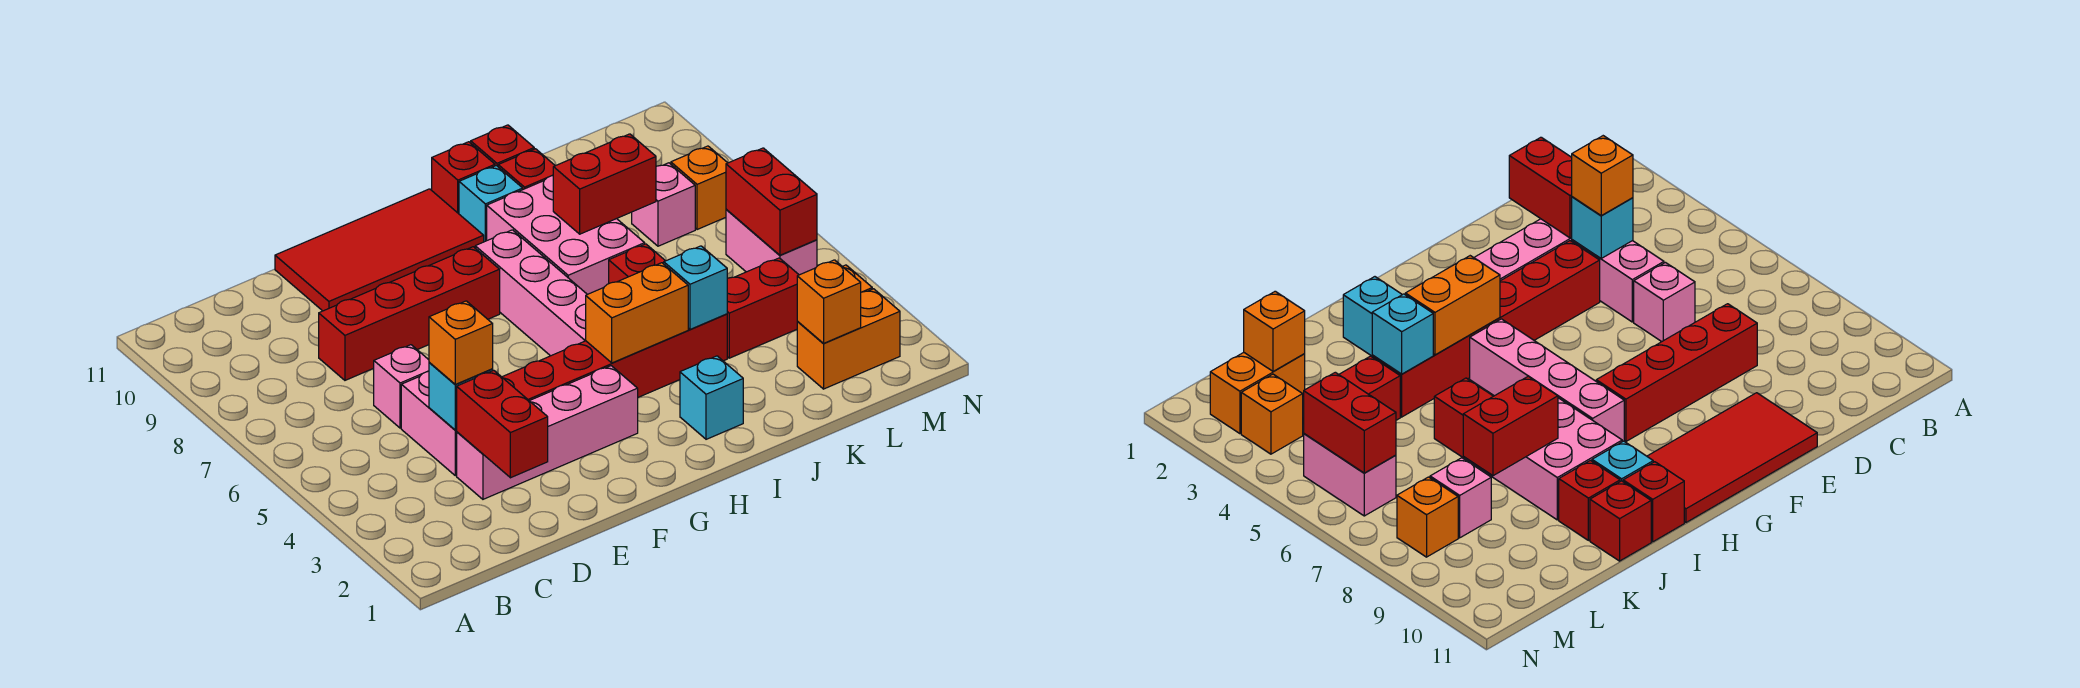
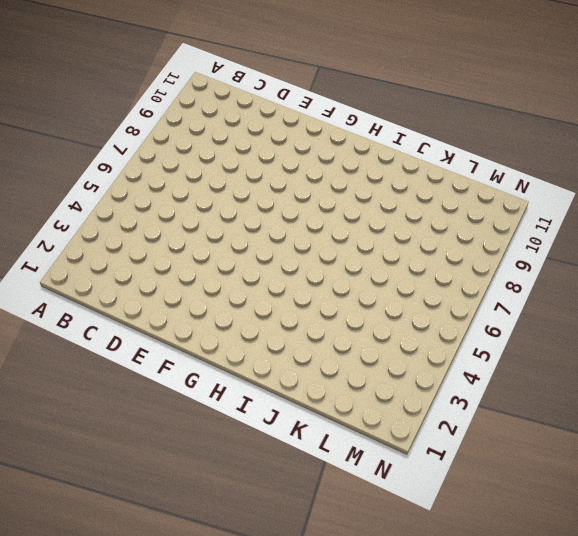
none -> pink 1x4 brick [457,366,638,499]
none -> pink 1x2 brick [401,371,457,476]
none -> pink 1x1 brick [374,345,429,428]

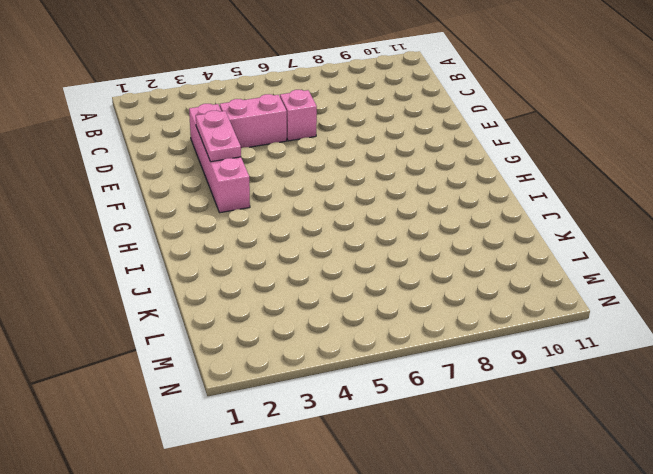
pink 1x2 plate [196,111,241,162] -> none
none -> red 1x4 brick [319,247,500,380]
none -> red 1x6 brick [502,314,727,401]
none -> red 2x4 tile [275,189,484,311]

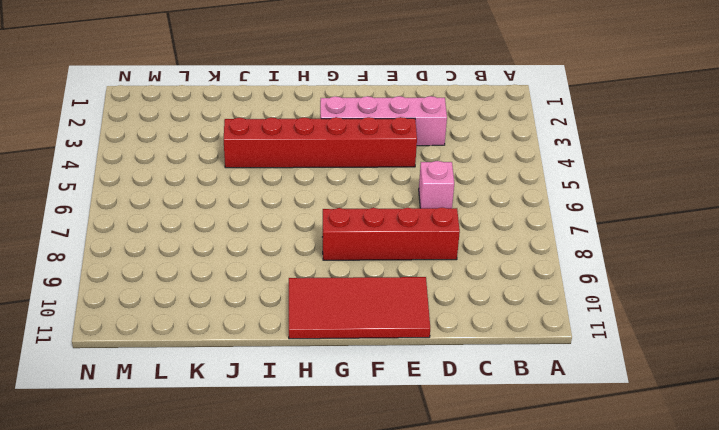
none -> pink 1x2 brick [401,371,457,476]
none -> pink 1x4 brick [475,230,587,356]
none -> cyan 1x1 brick [680,356,743,439]

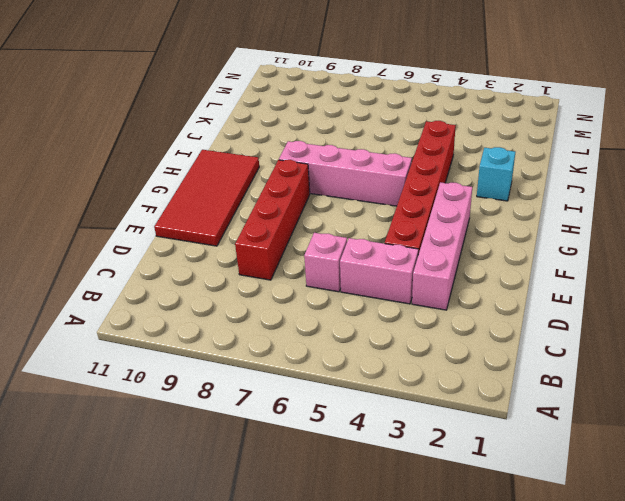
none -> pink 2x3 brick [487,176,645,294]
none -> cyan 1x1 brick [459,166,523,242]
none -> red 1x1 brick [432,142,495,214]

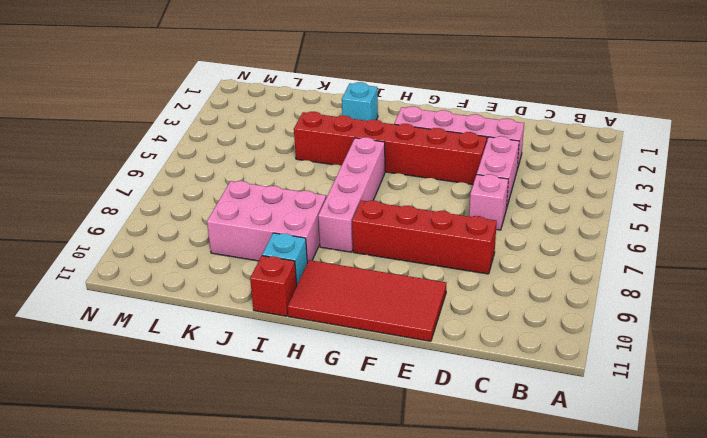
pink 2x3 brick [207,181,326,263] -> pink 2x3 brick turned to [487,176,645,294]
none -> red 1x1 brick [609,244,665,283]
none -> red 1x1 brick [498,149,555,189]
none -> red 1x1 brick [471,125,534,166]

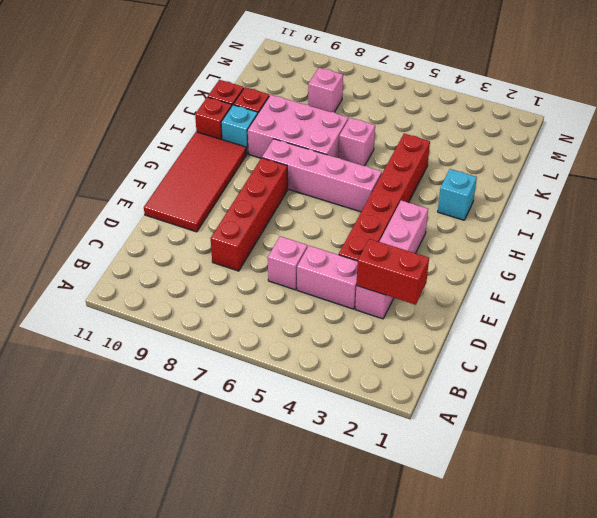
pink 1x1 brick [339,118,375,166] -> red 1x1 brick [609,244,665,283]
none -> red 1x2 brick [727,258,799,358]
none -> orange 1x2 brick [797,289,900,389]
none -> orange 1x1 brick [1241,374,1303,454]

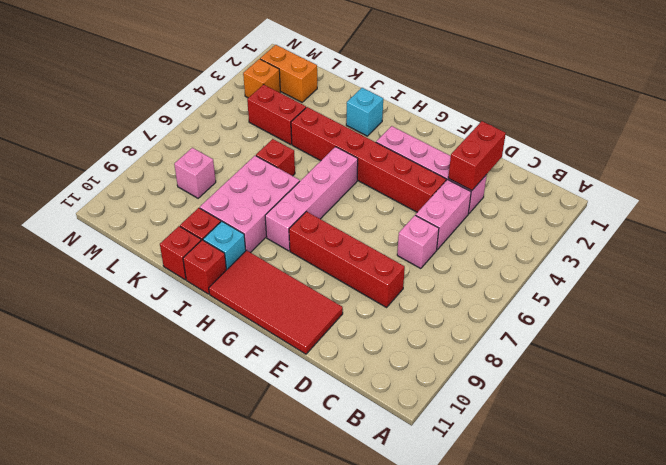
none -> pink 1x2 brick [726,209,817,275]
none -> orange 1x1 brick [671,146,727,230]
none -> cyan 1x1 brick [429,362,493,430]

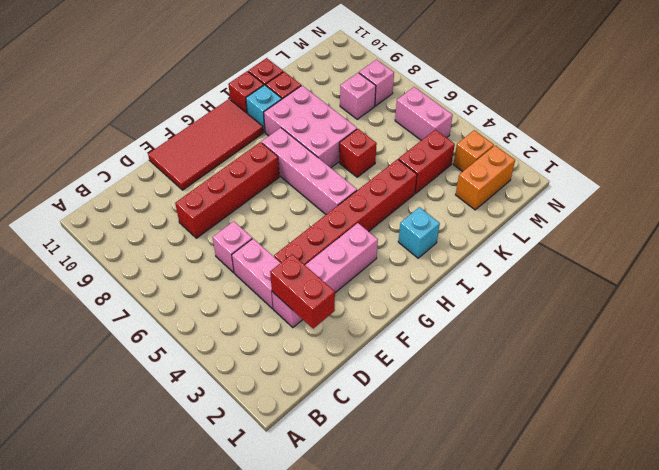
pink 1x1 brick [359,60,394,106] -> orange 1x1 brick [671,146,727,230]
none -> cyan 1x1 brick [429,362,493,430]
none -> orange 1x2 brick [586,263,688,363]
none -> cyan 1x1 brick [664,246,727,329]

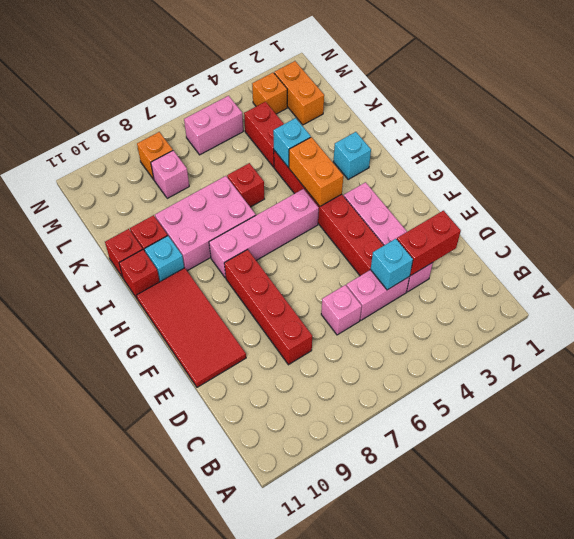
none -> red 1x2 brick [553,134,656,234]
none -> orange 1x1 brick [797,260,861,343]
none -> red 1x2 brick [726,148,817,255]

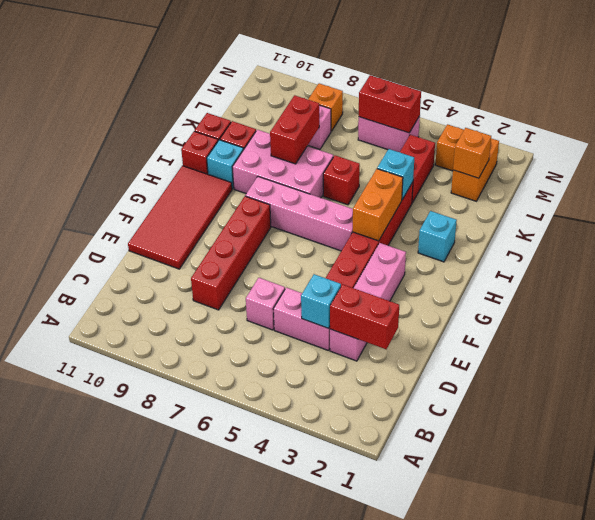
none -> orange 1x1 brick [429,301,493,384]

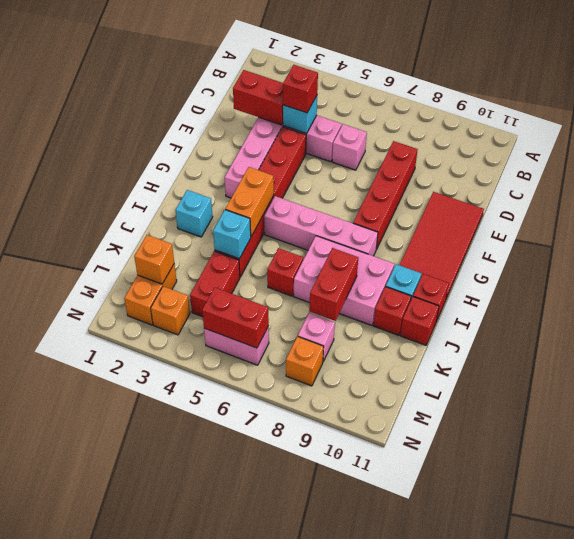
red 1x1 brick [283,65,318,113] -> orange 1x1 brick [429,301,493,384]

